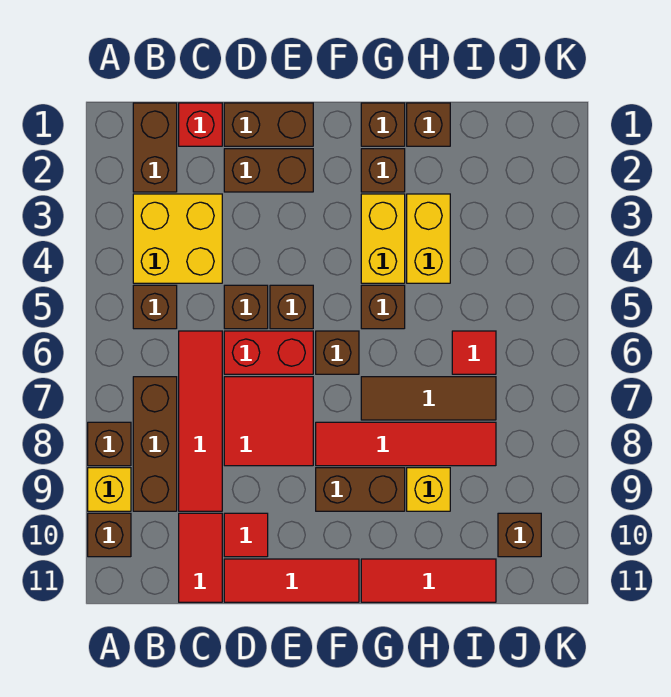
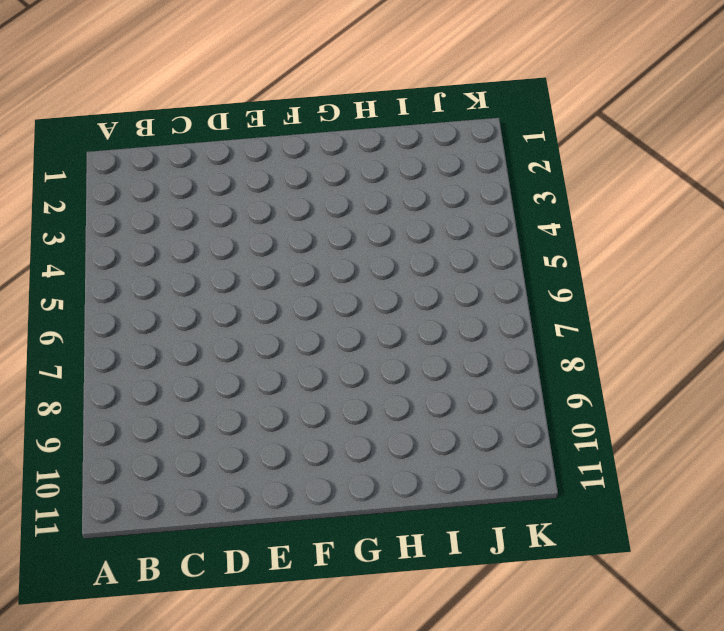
none -> brown 1x1 brick [88,422,131,466]
none -> yellow 1x1 brick [88,468,131,511]
none -> brown 1x1 brick [88,513,131,557]
none -> brown 1x2 brick [133,103,177,192]

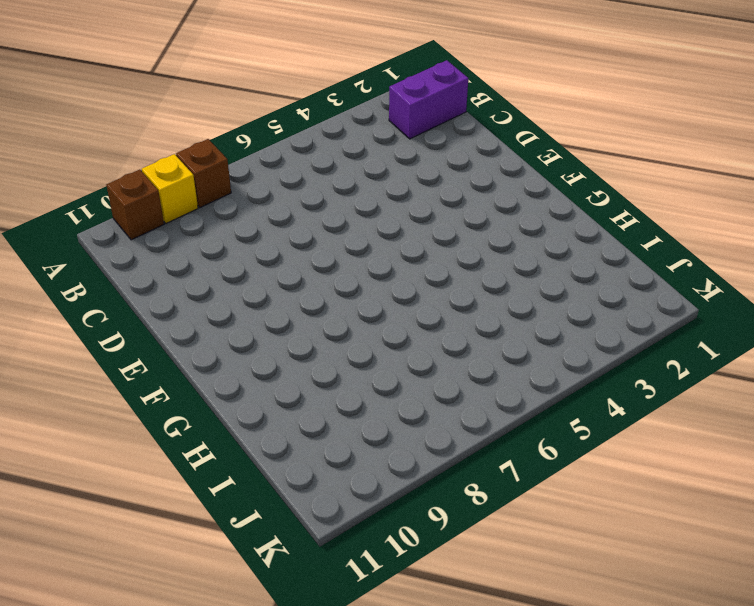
purple 1x2 brick [389,60,468,139] -> brown 1x2 brick [133,103,177,192]
none -> yellow 2x2 brick [133,194,222,283]
none -> brown 1x1 brick [133,285,177,329]
none -> brown 1x3 brick [133,377,177,511]
none -> red 1x1 brick [179,103,222,146]

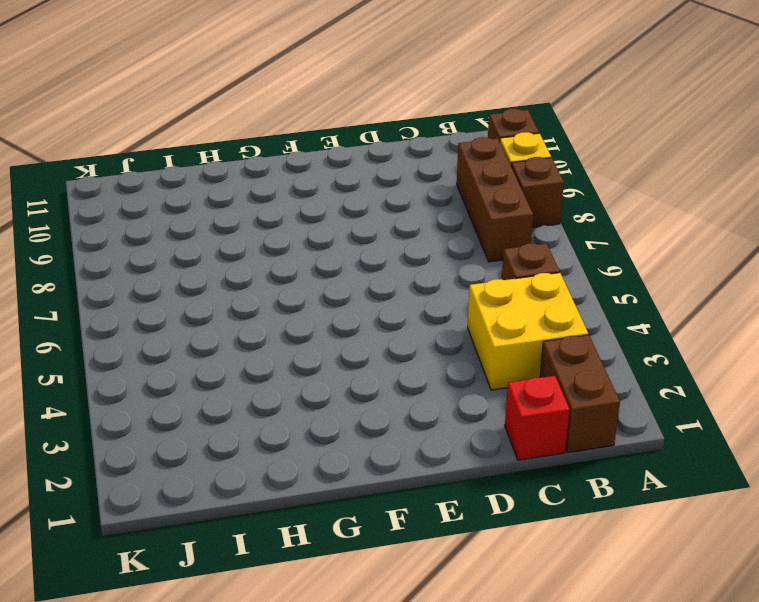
none -> red 1x4 tile [179,331,222,511]
none -> red 1x2 tile [179,513,222,602]
none -> brown 1x2 brick [224,103,313,146]
none -> brown 1x2 brick [224,149,313,192]

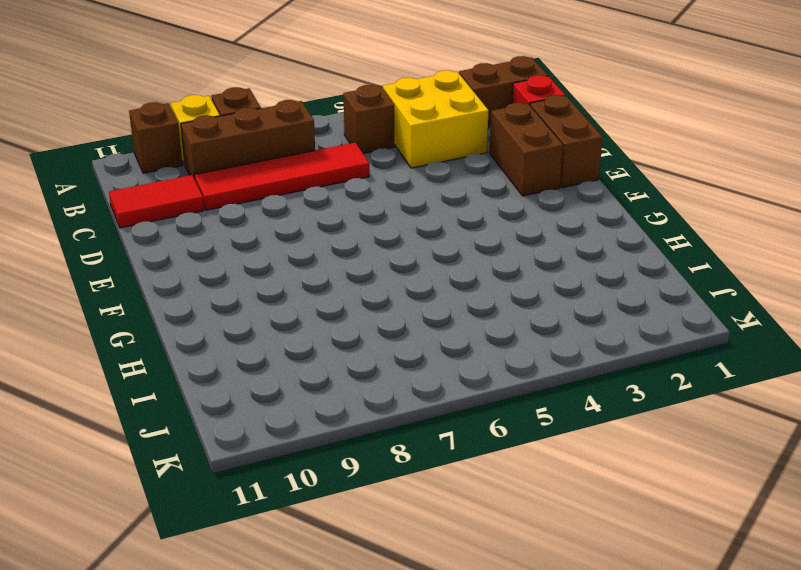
none -> brown 1x1 brick [224,285,268,329]
none -> red 1x2 brick [224,331,313,374]
none -> red 2x2 tile [224,377,313,466]
none -> red 1x1 tile [224,513,268,557]

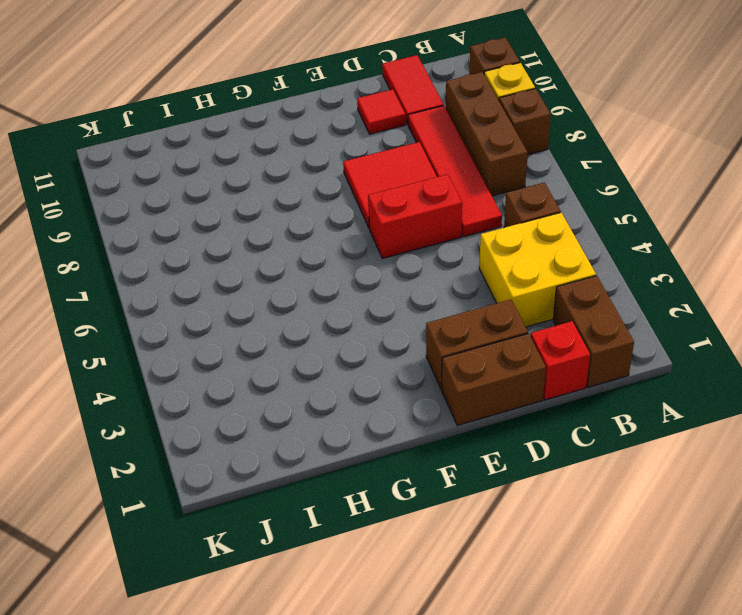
none -> brown 1x1 brick [224,285,268,329]
none -> red 1x3 tile [224,559,359,602]
none -> brown 1x1 brick [270,285,313,329]
none -> brown 1x1 brick [316,331,359,374]

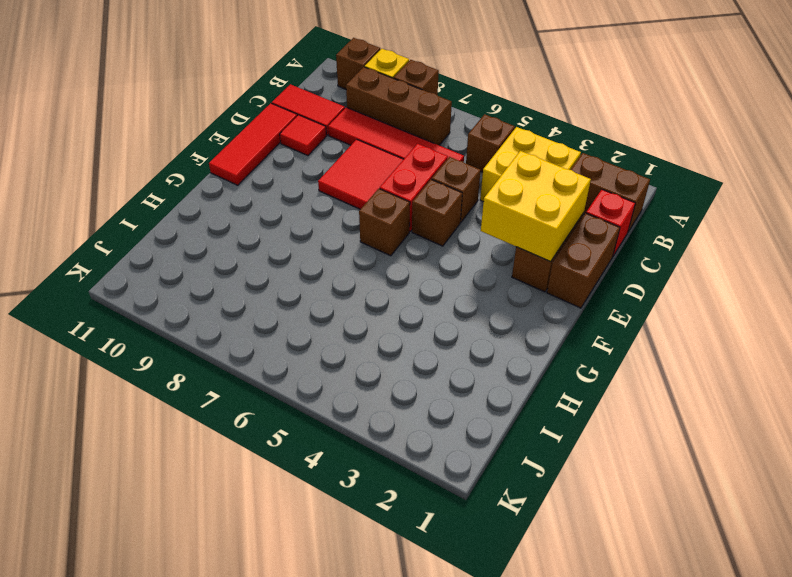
yellow 2x2 brick [481,151,591,262] -> none
none -> red 1x4 tile [316,422,496,466]
none -> brown 1x2 brick [316,468,405,511]
none -> brown 1x1 brick [361,103,405,146]
none -> brown 1x1 brick [361,149,405,192]

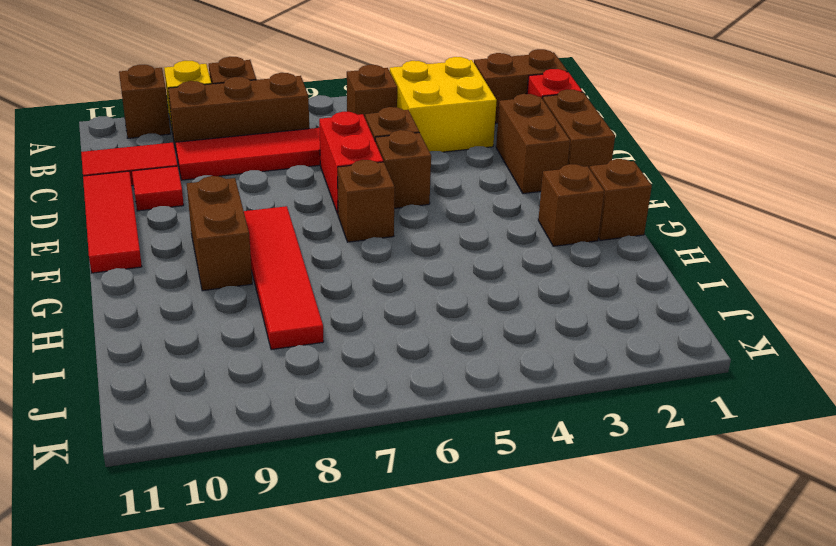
none -> red 2x2 tile [224,377,313,466]
none -> yellow 1x2 brick [361,194,405,283]
none -> brown 1x1 brick [361,285,405,329]
none -> brown 1x3 tile [361,377,496,420]

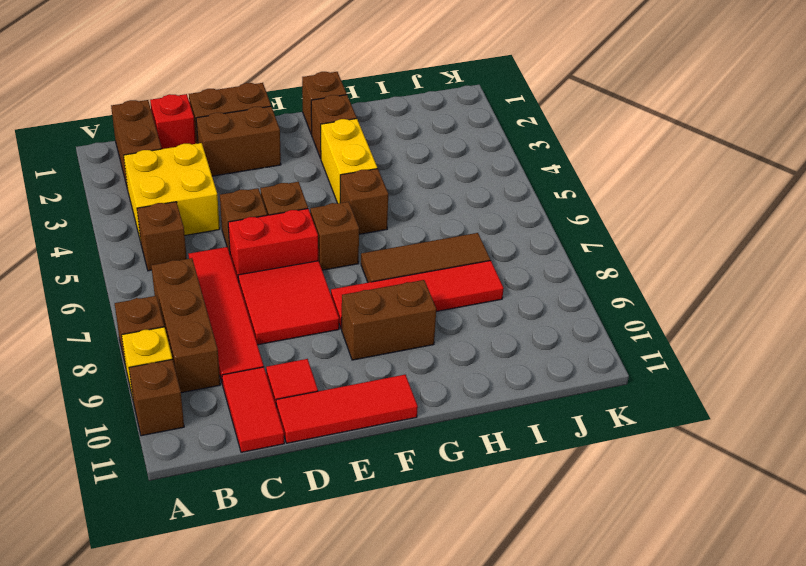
none -> red 1x3 tile [361,559,496,602]
none -> brown 1x1 brick [407,103,450,146]
none -> yellow 1x2 brick [407,194,450,283]
none -> yellow 1x1 brick [407,468,450,511]

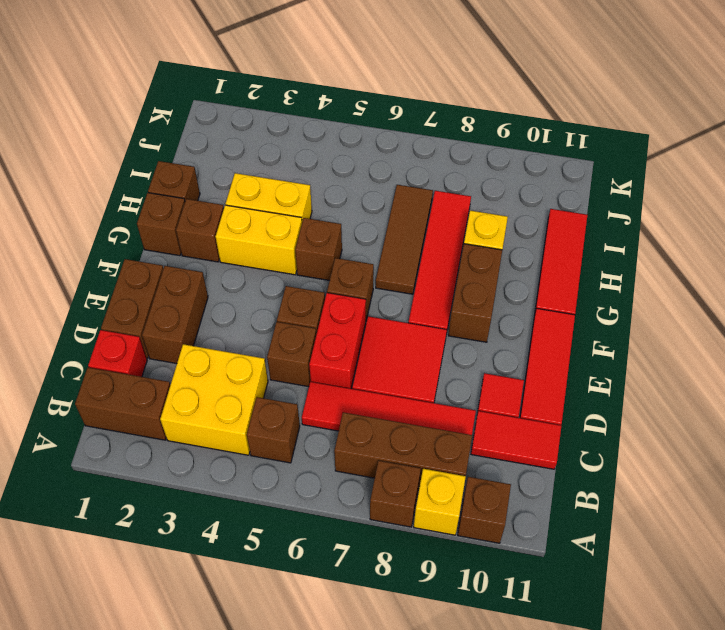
none -> red 1x1 tile [452,331,496,374]
none -> brown 1x1 brick [498,513,541,557]

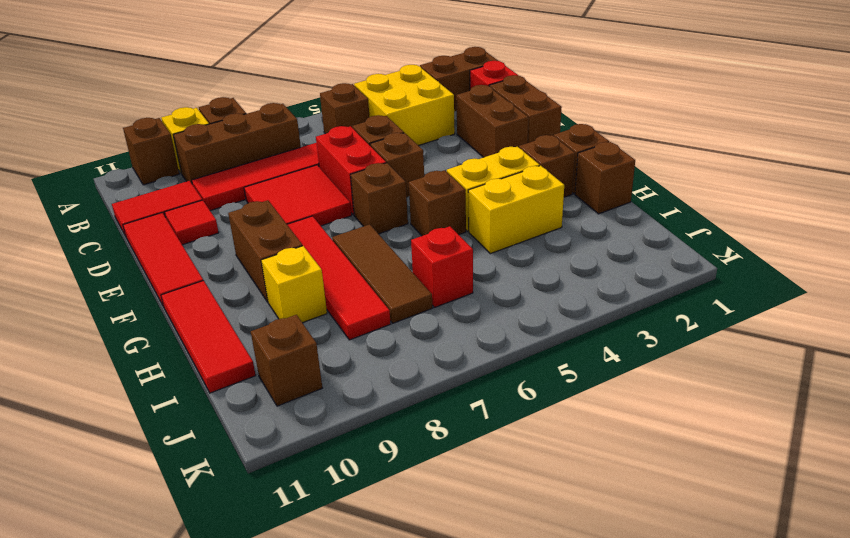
red 1x1 brick [411,226,473,307] -> red 1x1 tile [452,331,496,374]

